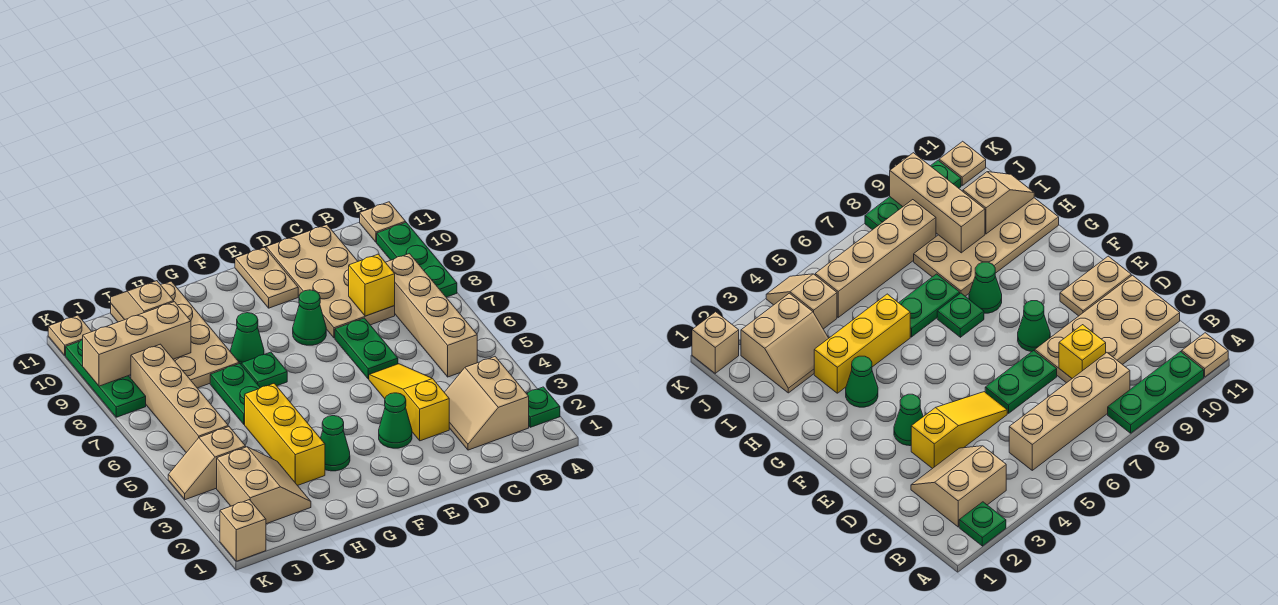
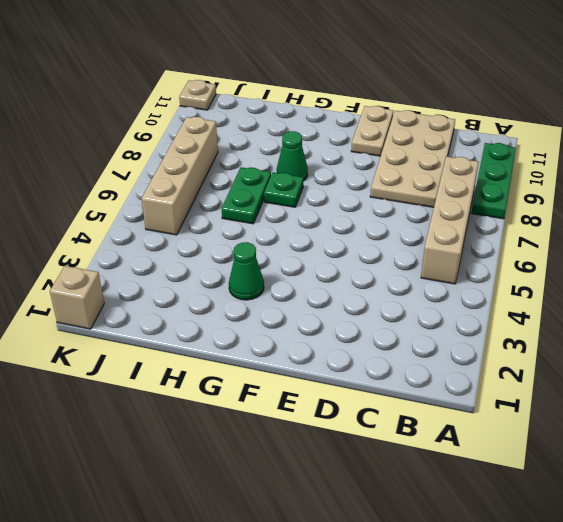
none -> green 1x1 plate [526,387,560,427]
none -> tan 1x1 plate [360,202,406,242]
none -> tan 2x2 slope [444,357,529,450]

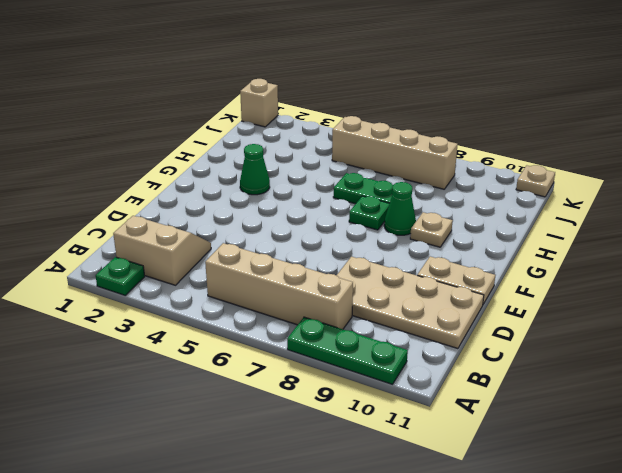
tan 1x1 plate [410,212,453,247] -> tan 1x1 plate moved to [360,202,406,242]
none -> yellow 1x3 slope [369,364,449,441]
none -> green 1x2 plate [335,318,398,379]
none -> green 1x1 cone [379,393,412,448]

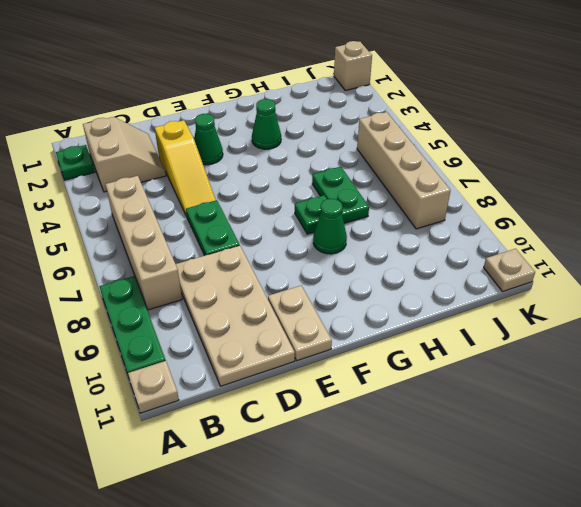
none -> green 1x1 cone [293,290,326,345]
none -> yellow 1x3 brick [245,384,325,485]
none -> tan 2x4 plate [111,281,239,388]

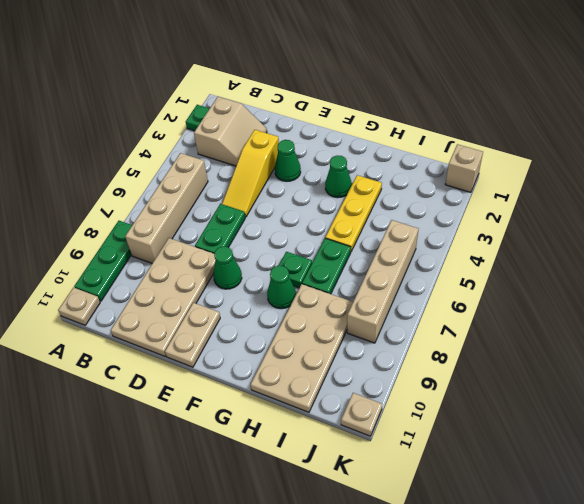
yellow 1x3 plate [325,175,382,251] -> yellow 1x3 brick [245,384,325,485]
none -> tan 2x2 slope [217,447,311,524]
none -> tan 1x2 slope [168,427,246,500]
none -> green 1x3 plate [66,340,146,417]

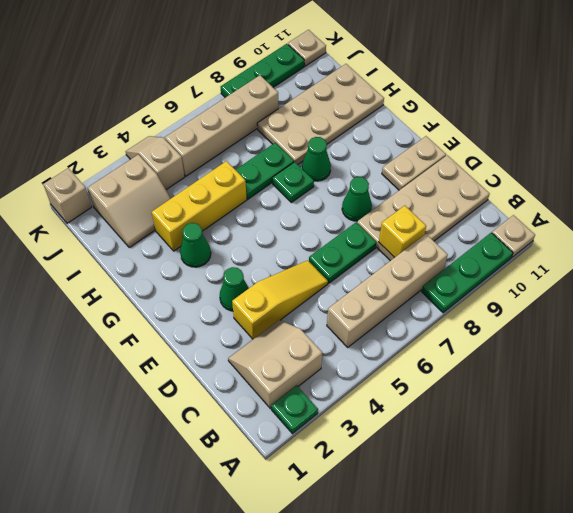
none -> tan 1x3 brick [83,302,191,386]
none -> tan 1x2 slope [111,281,174,320]

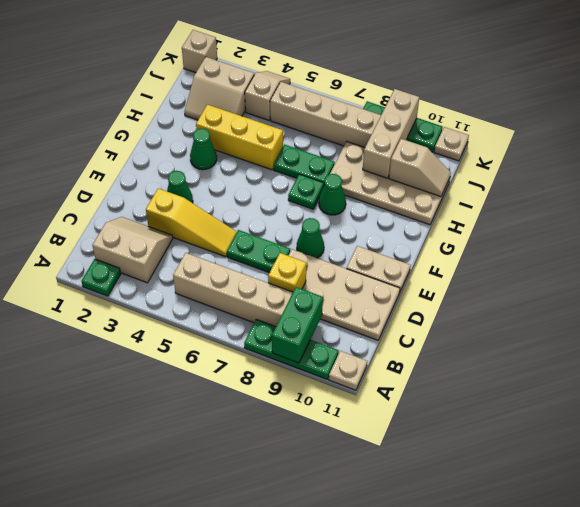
green 1x2 brick [272,287,323,363] -> none

